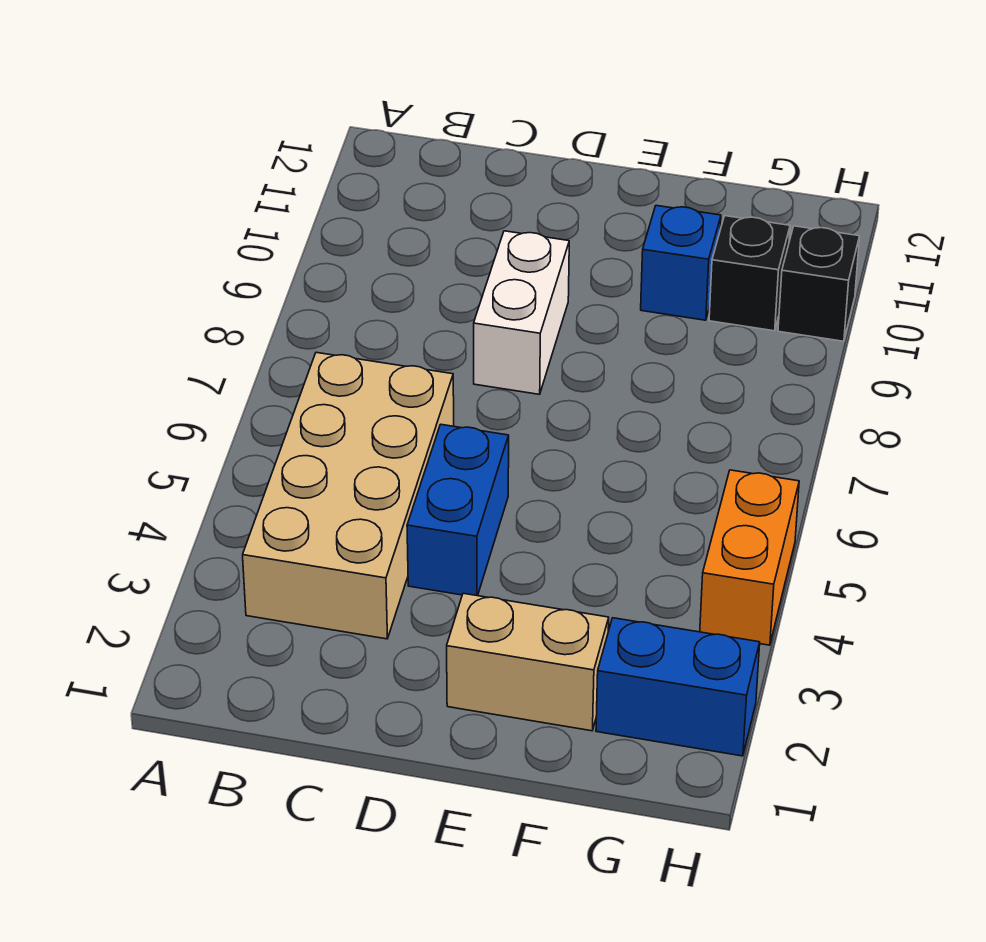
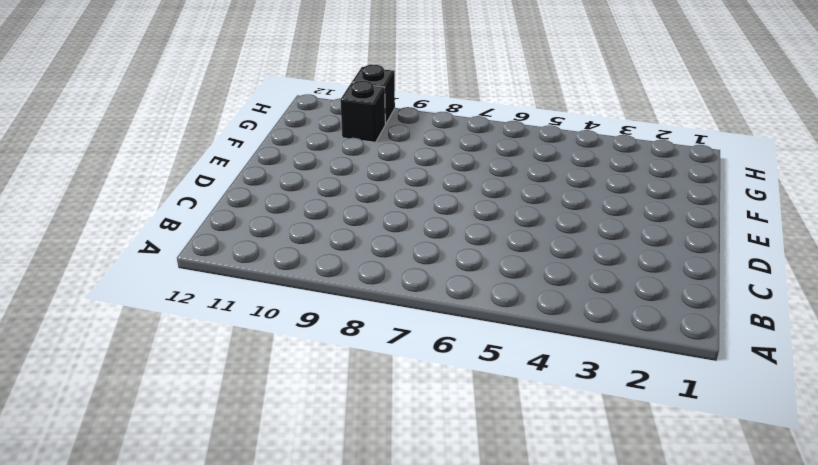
none -> tan 2x4 brick [243,352,454,639]
none -> blue 1x2 brick [407,424,509,596]

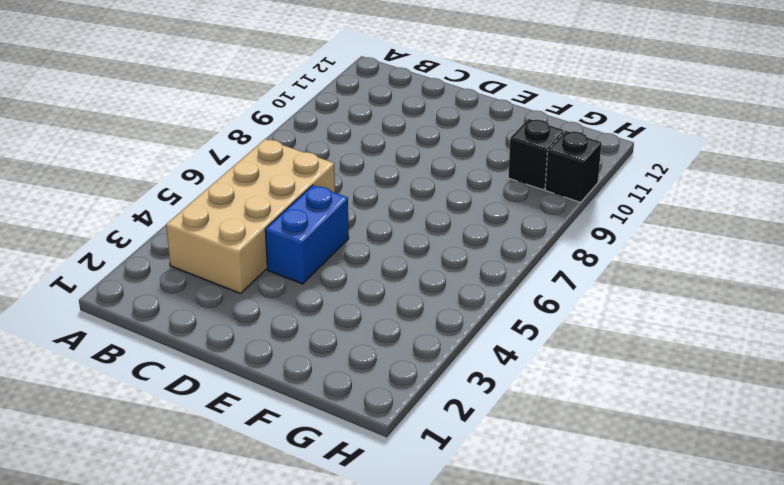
none -> white 1x2 brick [474,231,569,394]
none -> tan 1x2 brick [447,593,609,731]

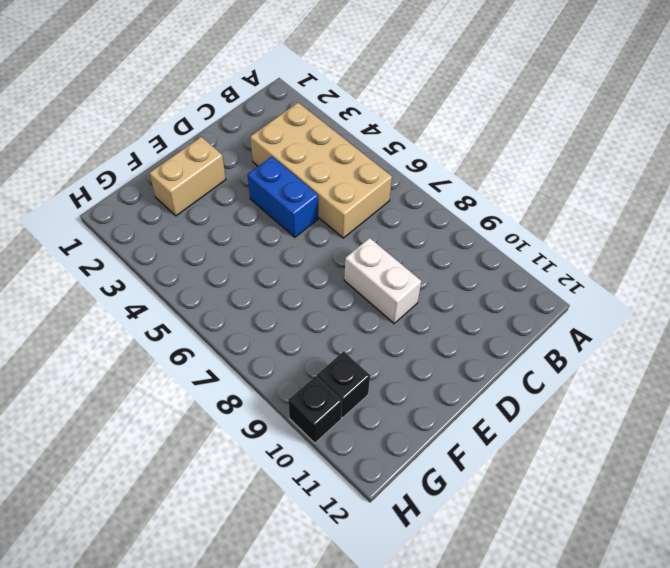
none -> blue 1x1 brick [641,205,721,320]
none -> blue 1x2 brick [596,618,760,756]

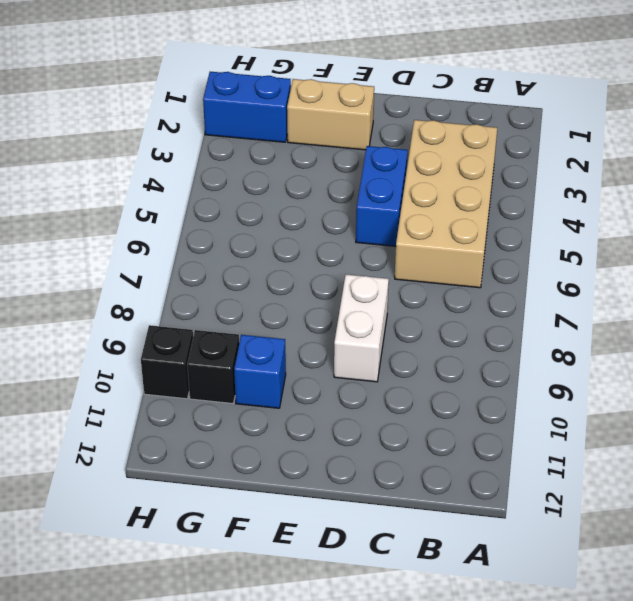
none -> orange 1x2 brick [700,470,799,645]

